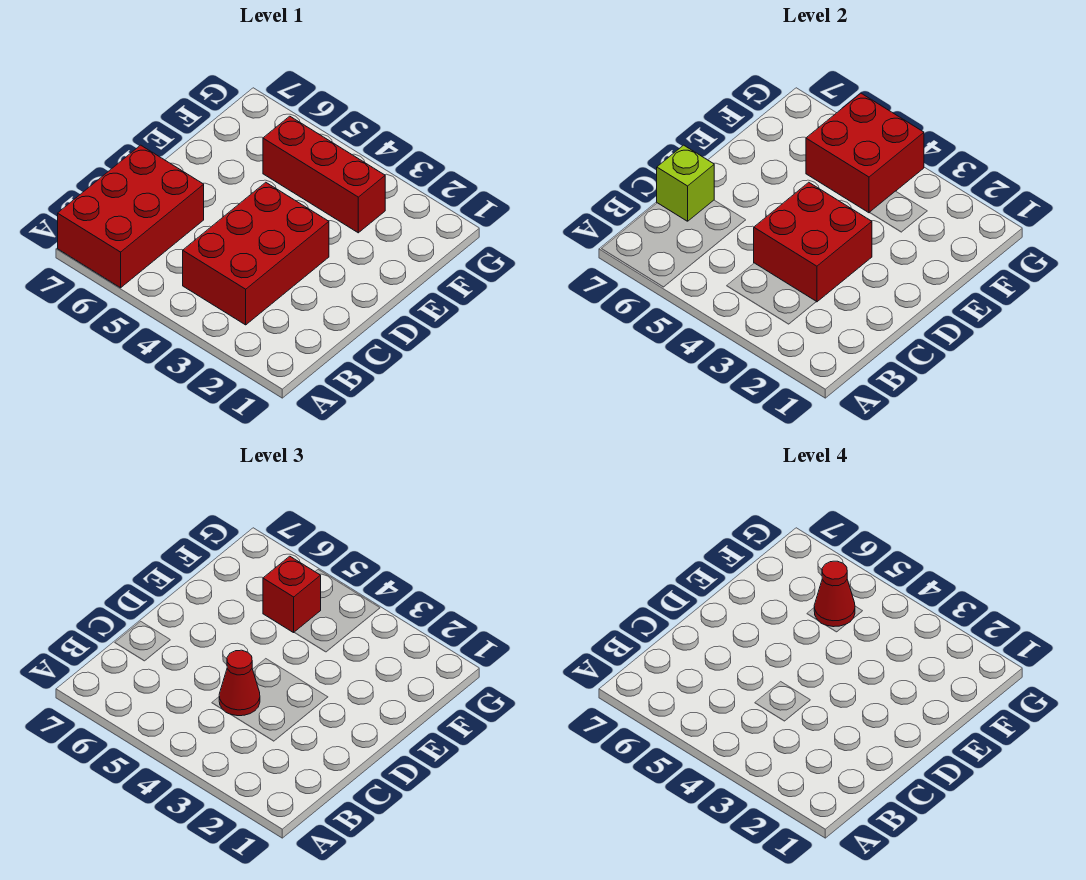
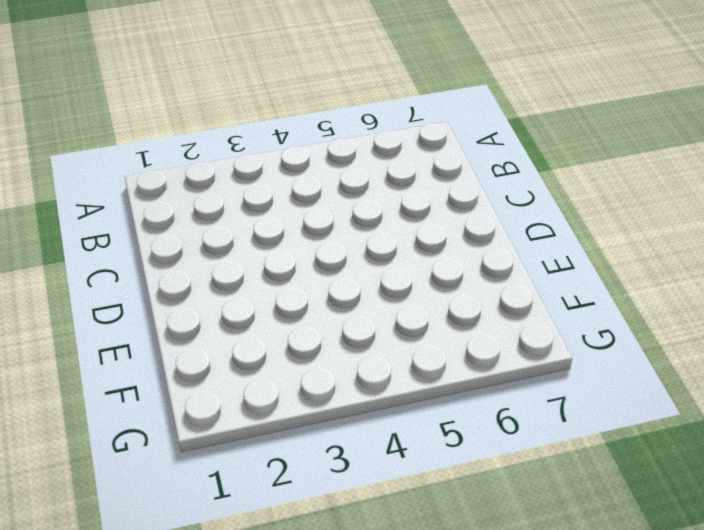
none -> red 2x3 brick [58,145,204,288]
none -> red 2x3 brick [183,182,329,325]

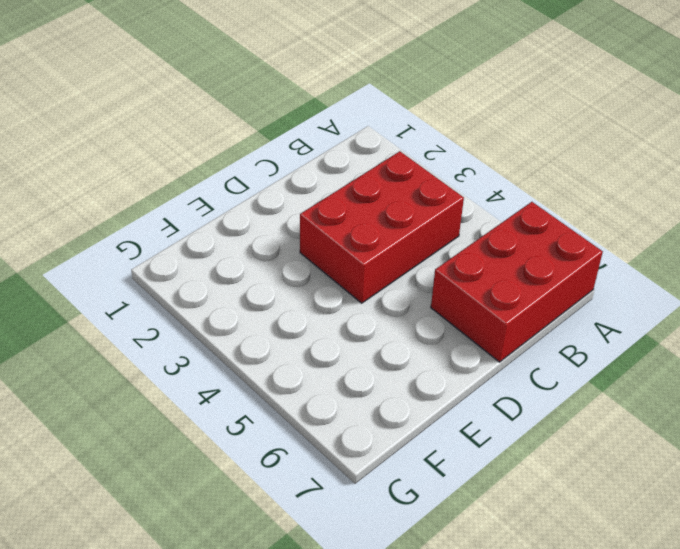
none -> red 1x3 brick [263,116,385,233]
none -> red 2x2 brick [754,182,872,302]

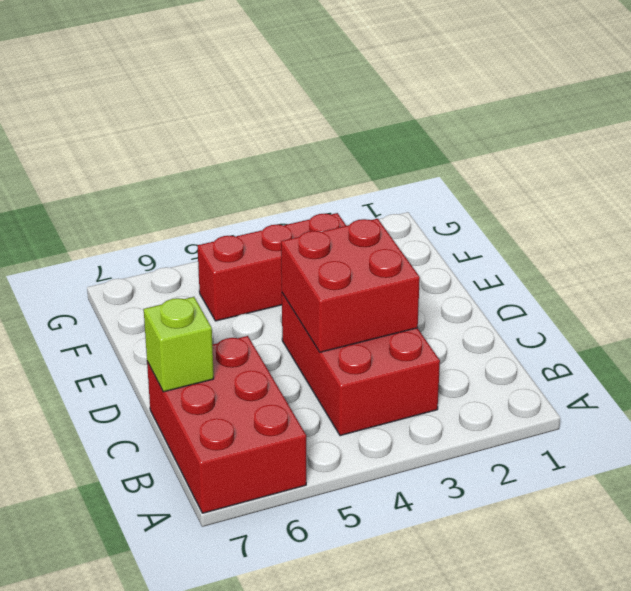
none -> red 2x2 brick [806,93,924,213]
none -> red 1x1 cone [219,650,260,716]

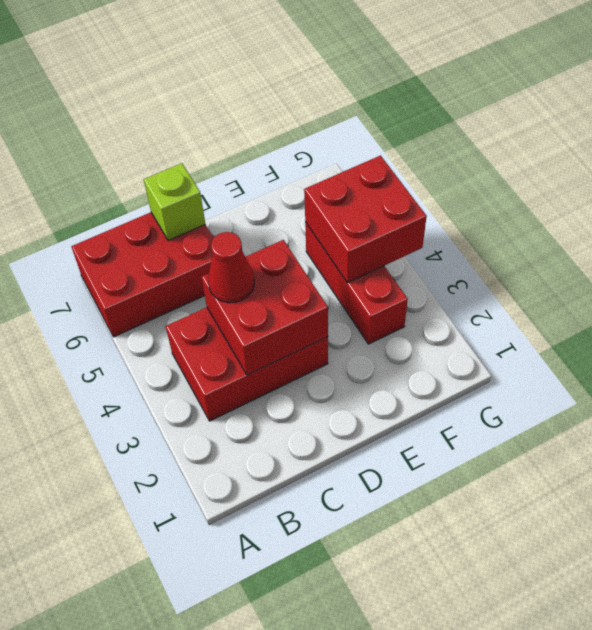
none -> red 1x1 brick [263,556,321,633]
none -> red 1x1 cone [814,561,855,627]

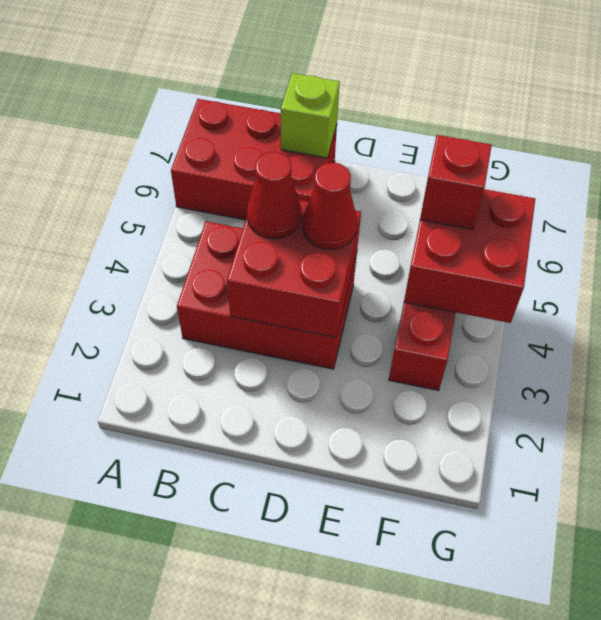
red 1x1 cone [303,163,357,249] -> red 1x1 cone moved to [814,561,855,627]

